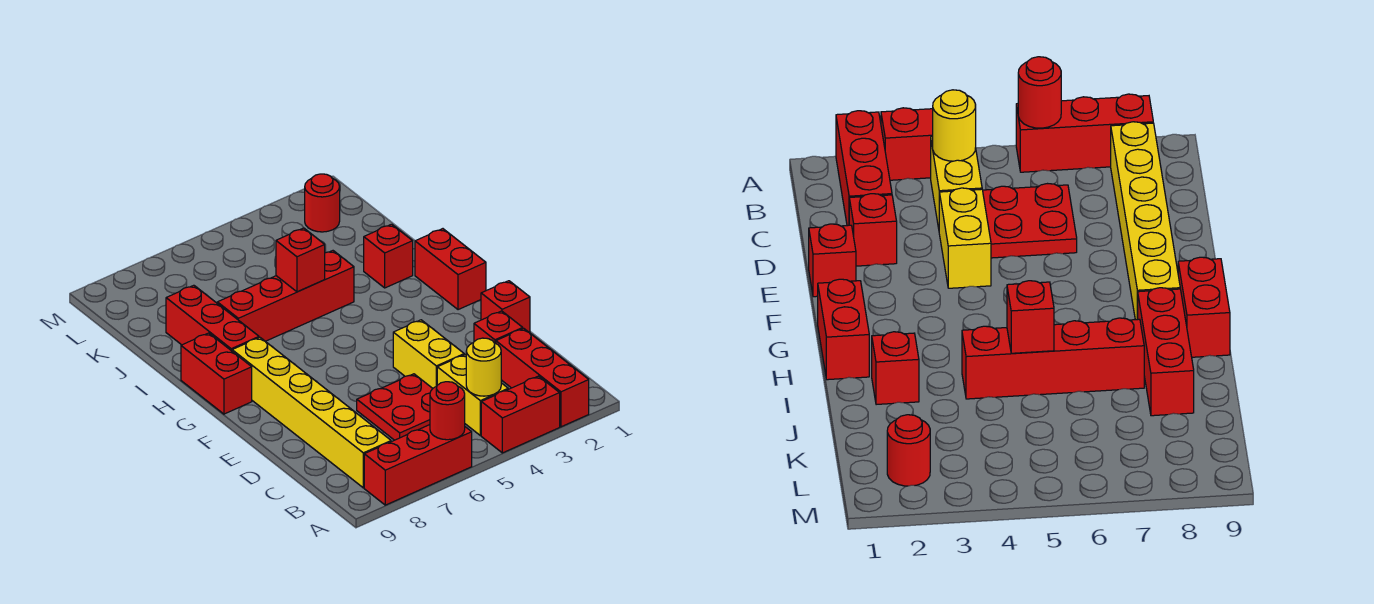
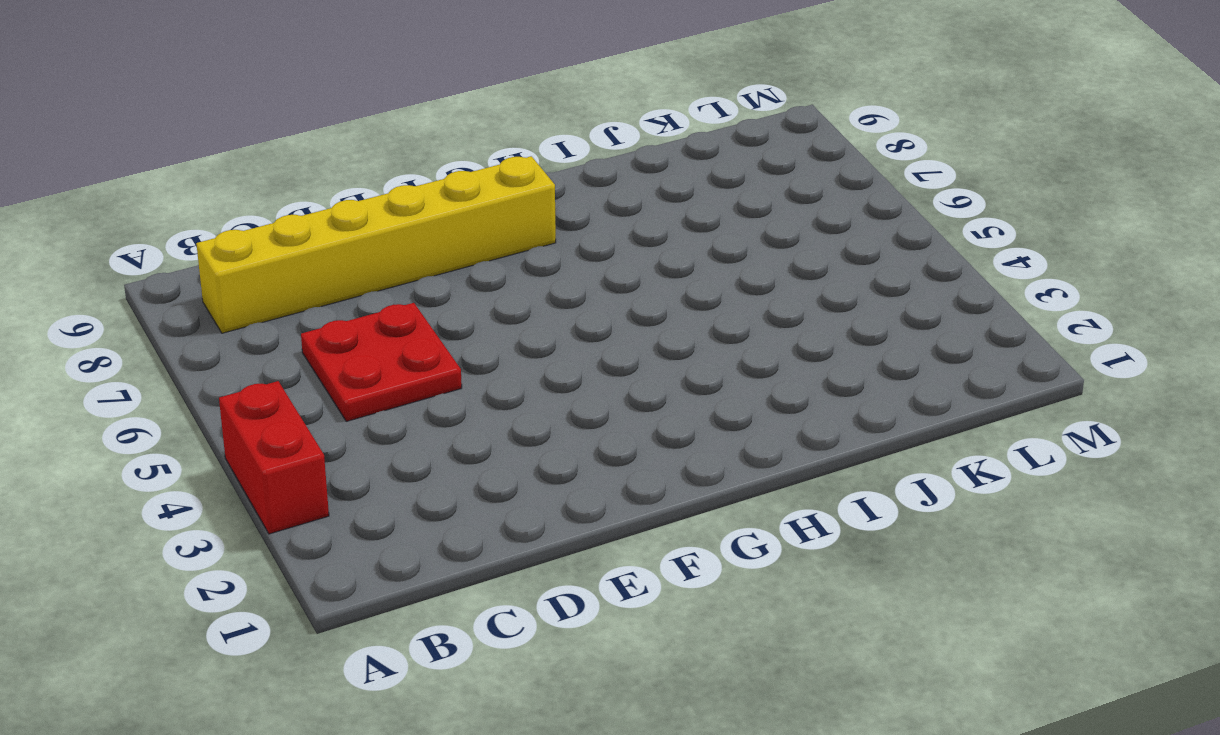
none -> red 1x3 brick [496,328,589,427]
none -> red 1x3 brick [364,425,472,505]
none -> yellow 1x2 brick [437,355,508,436]

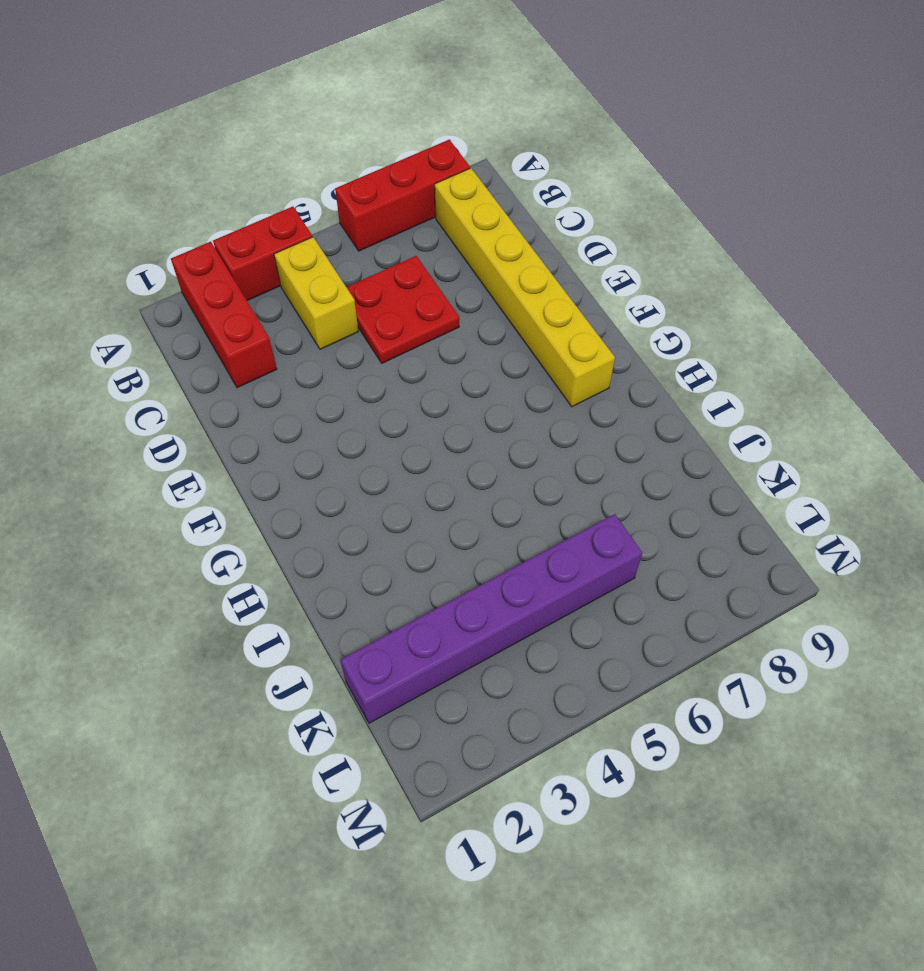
purple 1x6 brick [340,514,642,723] -> none
none -> red 1x1 brick [474,311,523,343]
none -> yellow 1x2 brick [393,320,464,388]
none -> red 1x1 brick [481,281,530,332]

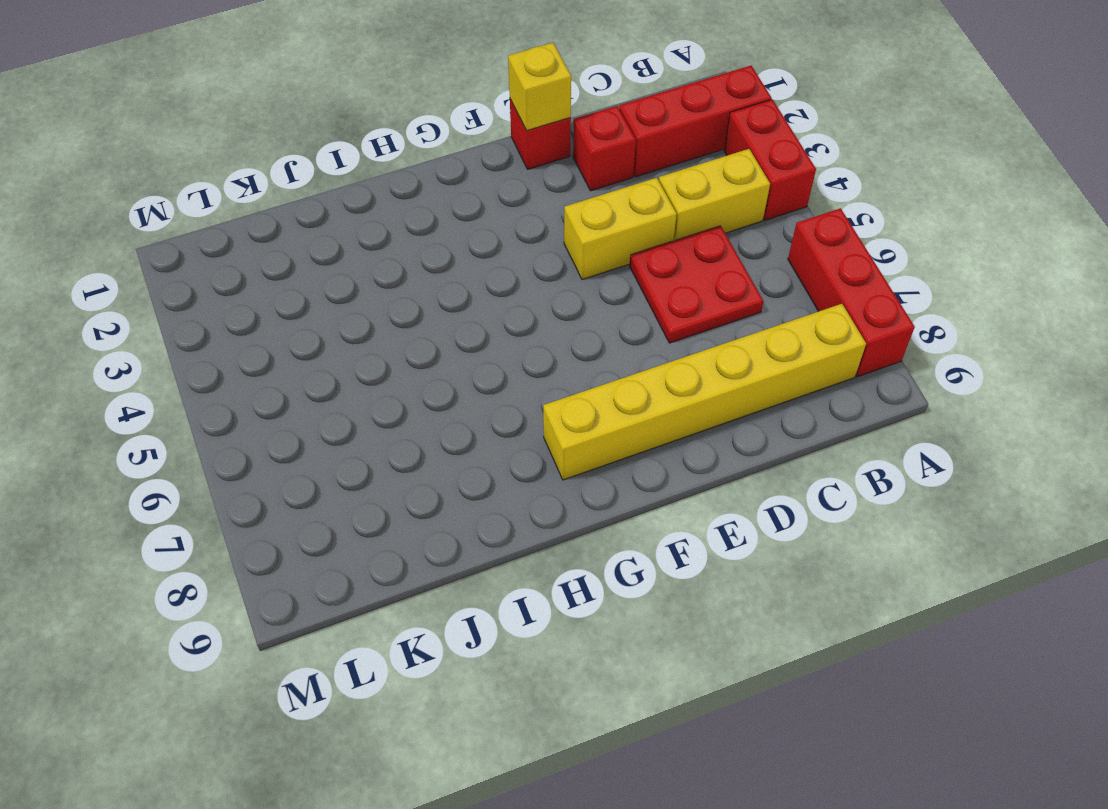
yellow 1x1 brick [508,43,571,131] -> none
none -> red 1x2 brick [415,229,486,310]
none -> red 1x2 brick [181,333,252,414]
none -> red 1x3 brick [166,285,259,351]

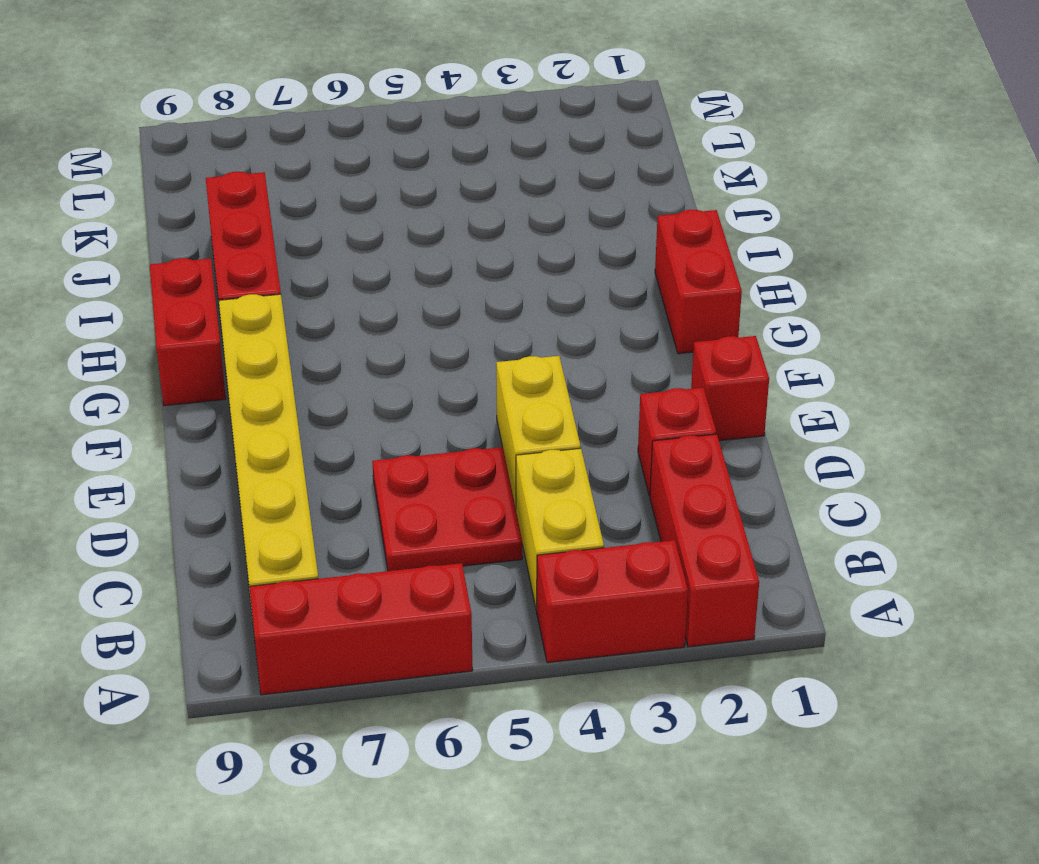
none -> red 1x1 brick [364,224,413,288]
none -> red 1x4 brick [217,251,354,341]
none -> red 1x1 round brick [305,174,340,232]

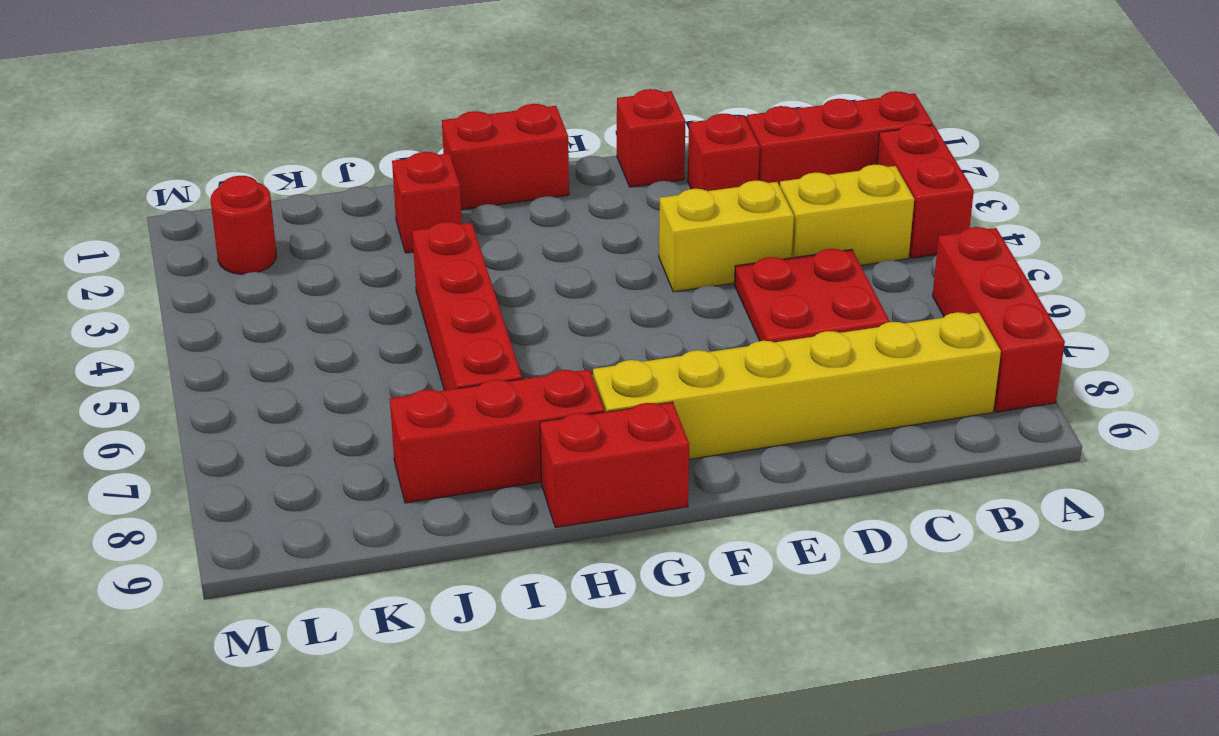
none -> red 1x1 round brick [430,382,465,440]
none -> yellow 1x1 round brick [466,338,501,396]
none -> red 1x1 brick [276,228,325,292]

